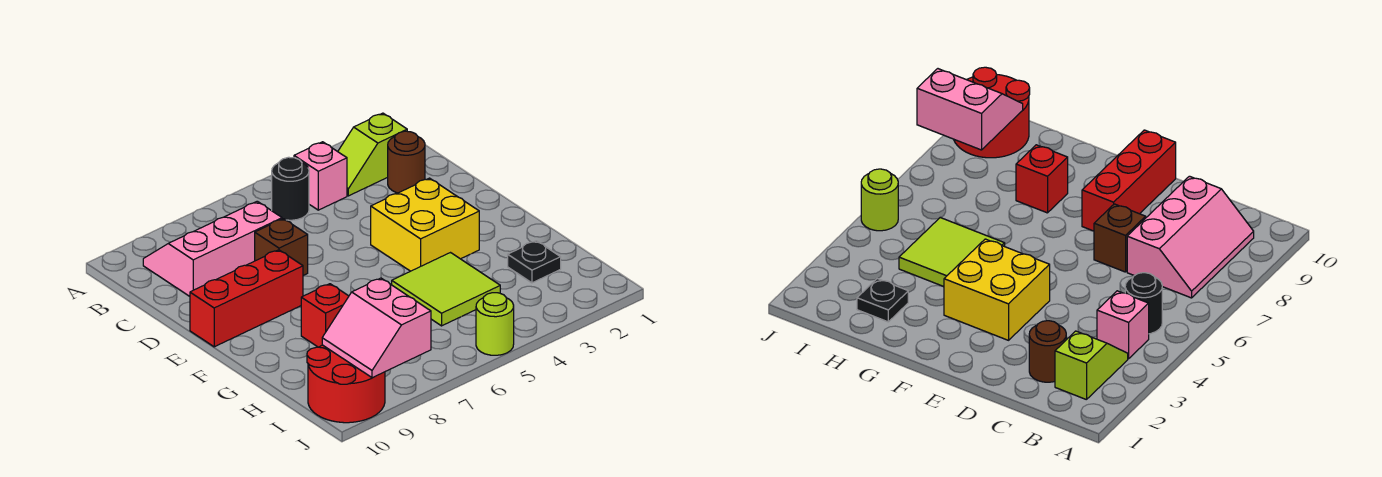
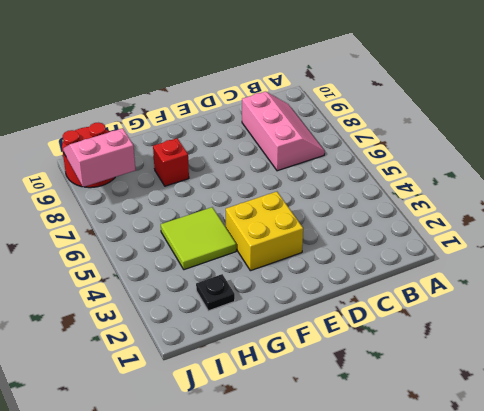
none -> lime 1x2 slope [338,113,407,196]
none -> pink 1x1 brick [294,142,347,210]
none -> black 1x1 round brick [272,157,309,220]

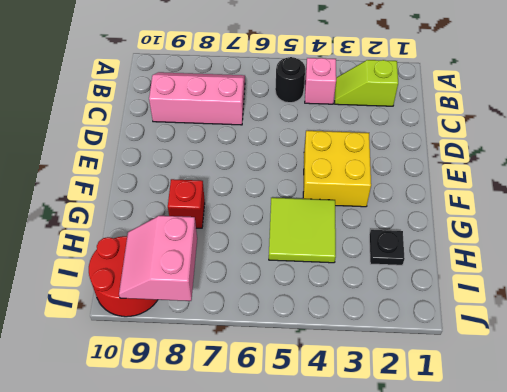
none -> brown 1x1 round brick [388,131,425,193]
none -> brown 1x1 brick [255,219,308,275]
none -> red 1x3 brick [190,250,303,347]

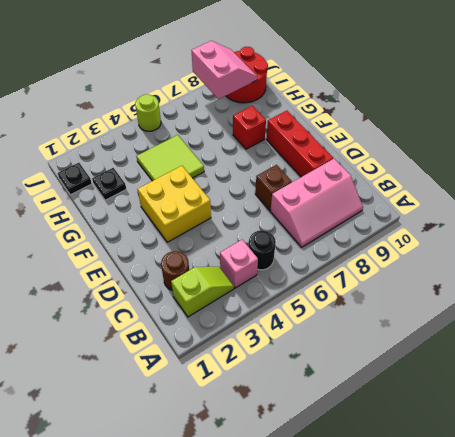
red 1x3 brick [266,111,333,177] -> red 1x3 brick turned to [190,250,303,347]
black 1x1 plate [58,163,92,195] -> none

